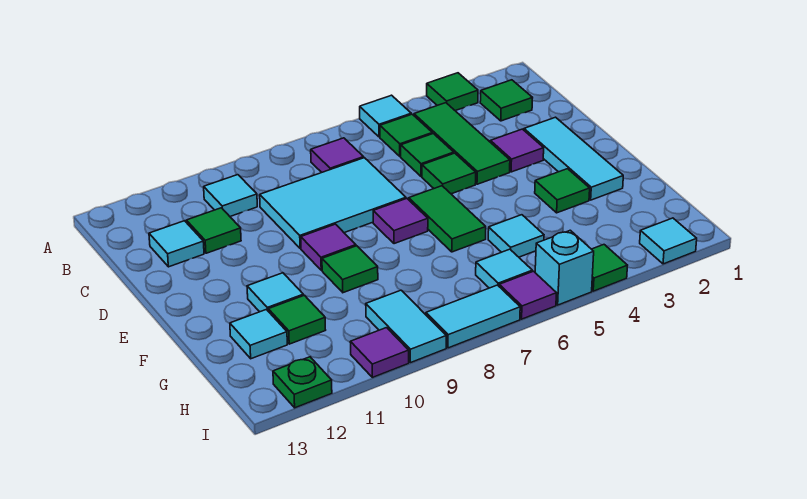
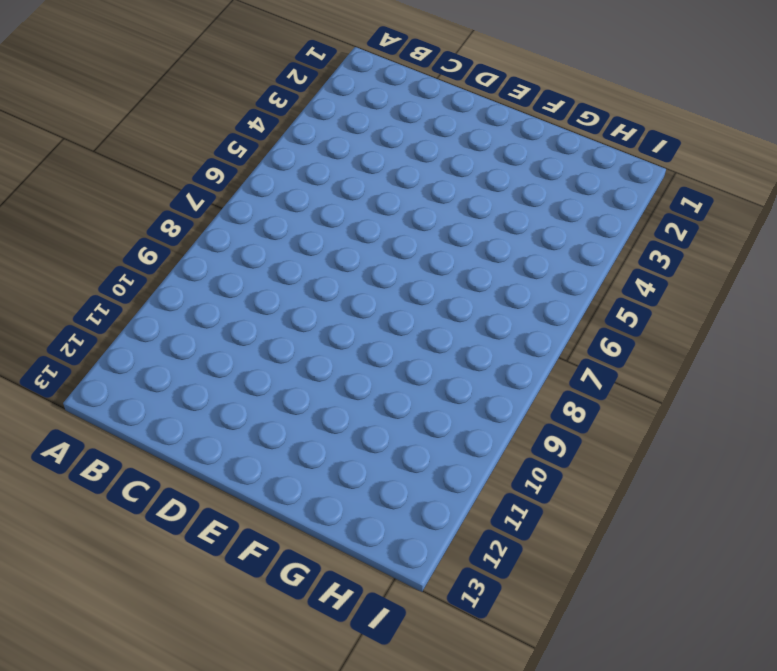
none -> green 1x1 tile [427,73,478,111]
none -> cyan 1x1 tile [360,95,411,137]
none -> green 1x1 tile [480,80,532,121]
none -> green 1x3 tile [414,103,510,184]

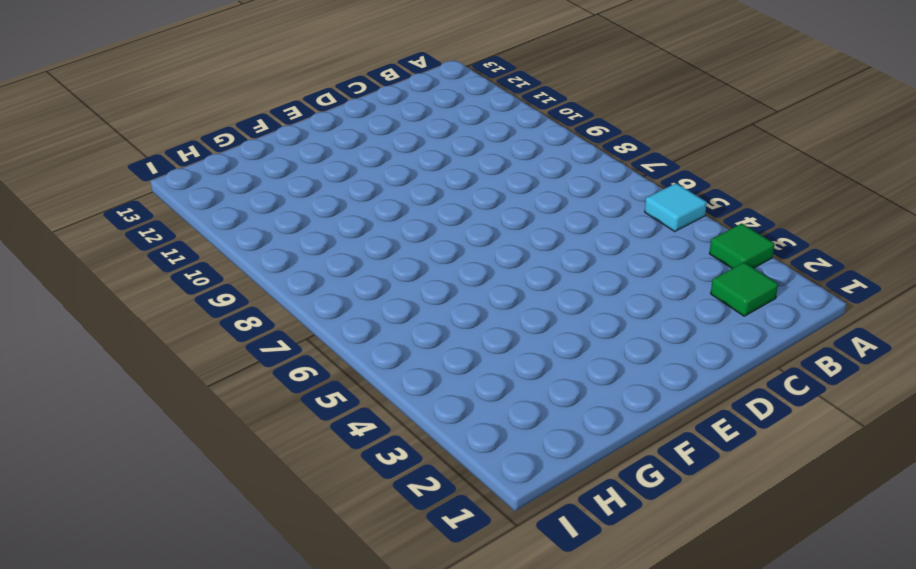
none -> green 1x3 tile [414,103,510,184]
none -> green 1x1 tile [380,114,432,156]
none -> purple 1x1 tile [311,138,364,172]
none -> cyan 1x1 tile [204,175,257,216]

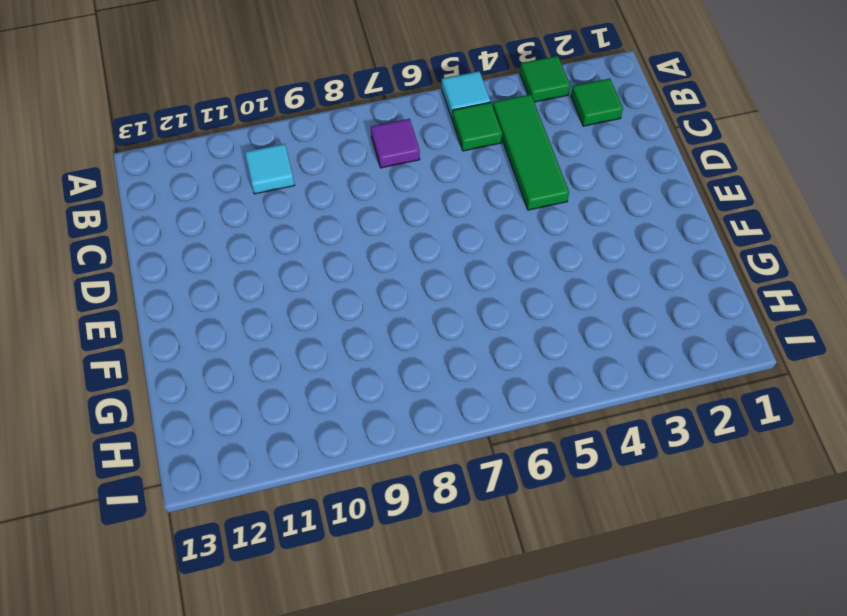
none -> green 1x1 tile [401,134,454,176]
none -> cyan 2x3 tile [260,158,406,249]
none -> green 1x1 tile [186,208,241,253]
none -> cyan 1x1 tile [149,221,204,267]

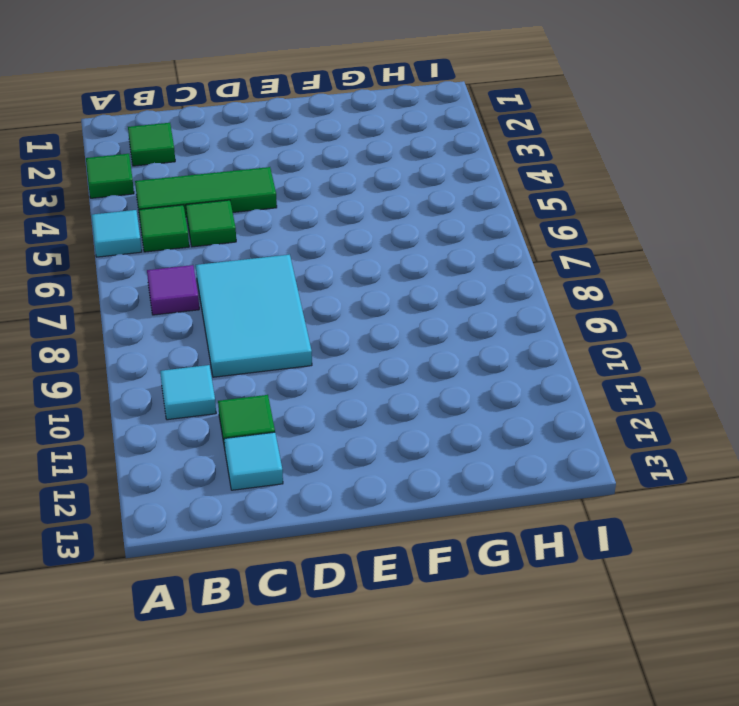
none -> cyan 1x3 tile [524,117,623,200]
none -> purple 1x1 tile [490,129,544,172]
none -> green 1x1 tile [422,153,476,194]
none -> green 1x2 tile [409,186,486,252]

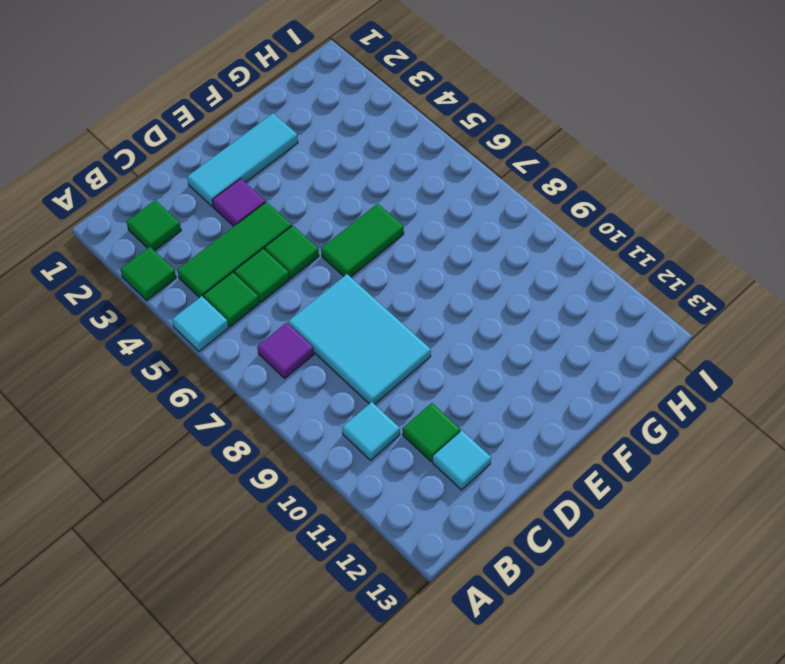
none -> purple 1x1 tile [373,199,428,244]
none -> purple 1x1 tile [301,224,356,270]
none -> green 1x1 tile [535,169,590,213]
none -> green 1x1 tile [322,246,378,293]

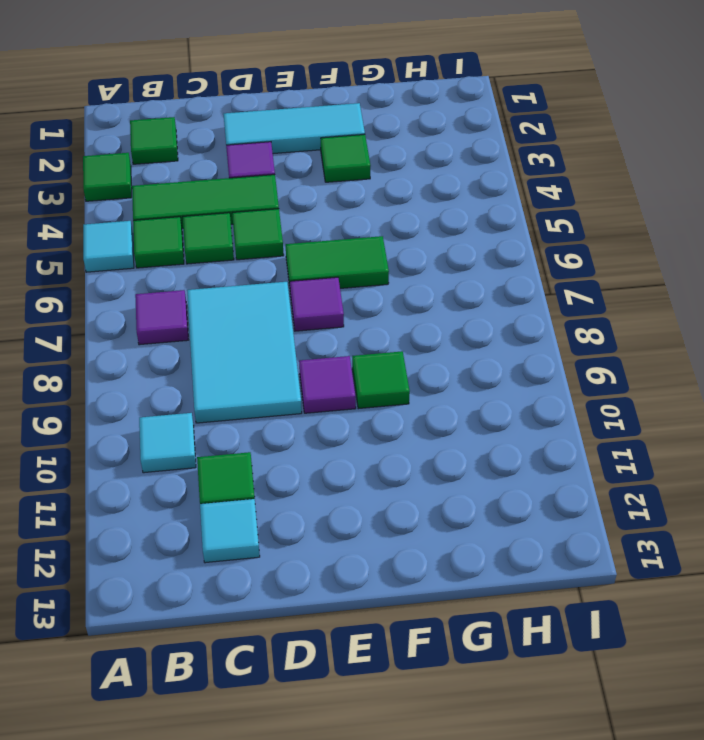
none -> cyan 1x1 tile [247,273,303,312]
none -> cyan 1x1 tile [488,215,544,257]
none -> green 1x1 tile [268,295,325,344]
none -> cyan 1x1 tile [230,309,287,359]

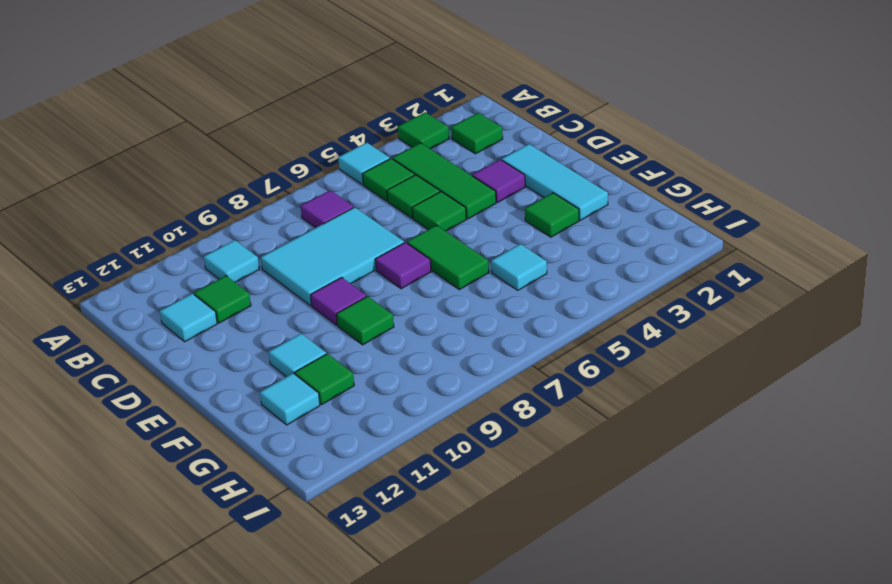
none -> cyan 1x1 tile [476,249,532,288]
none -> cyan 1x2 tile [366,290,446,363]
none -> cyan 1x1 tile [640,218,697,264]
none -> green 1x1 tile [592,245,628,291]

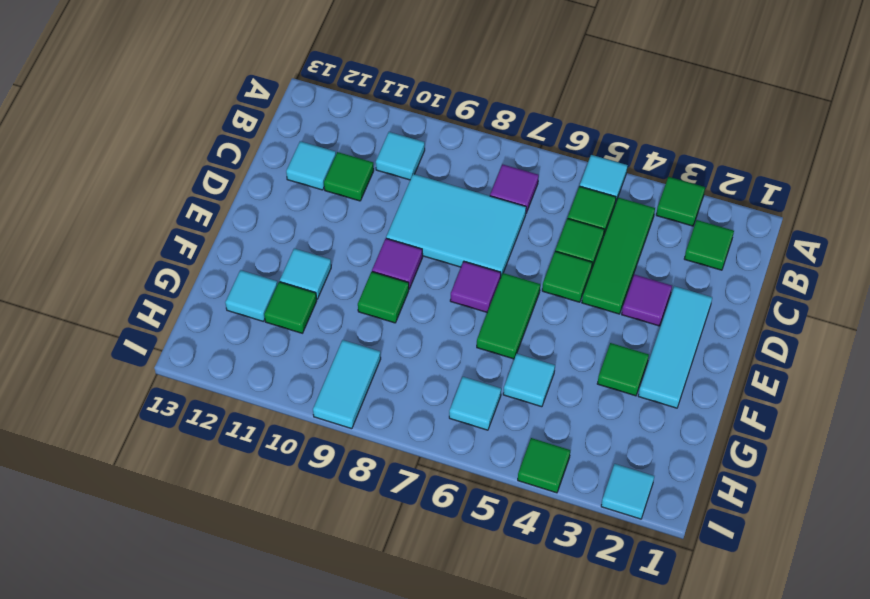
none -> cyan 1x1 brick [535,230,594,305]
none -> purple 1x1 tile [499,271,556,319]
none -> cyan 1x2 tile [426,285,520,348]
none -> purple 1x1 tile [350,328,409,377]

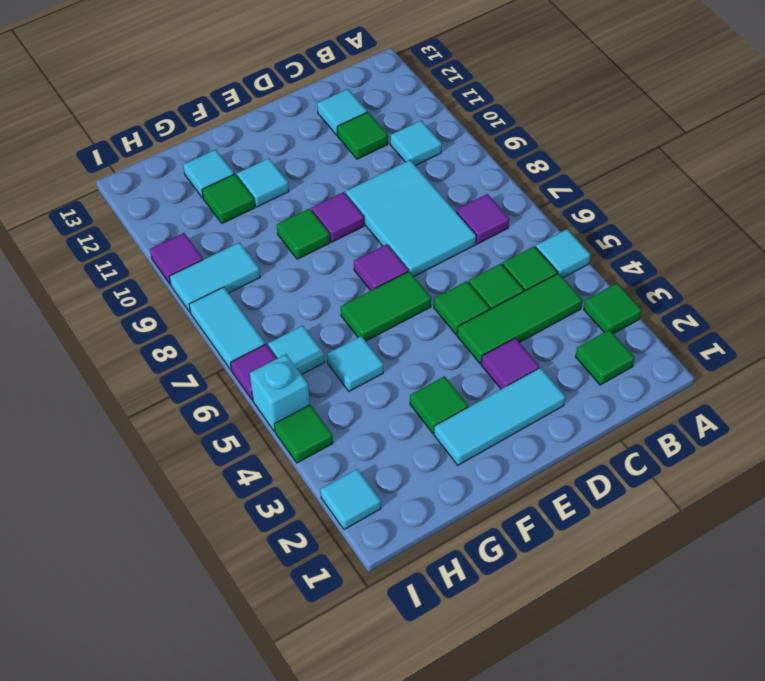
none -> green 1x1 plate [273,357,332,408]

